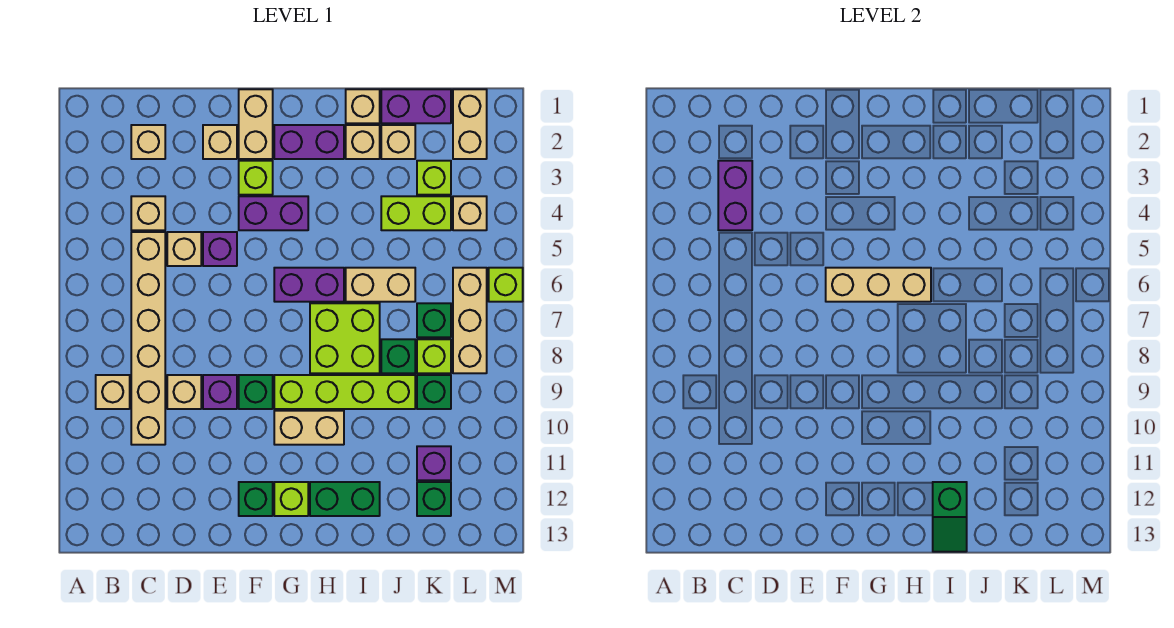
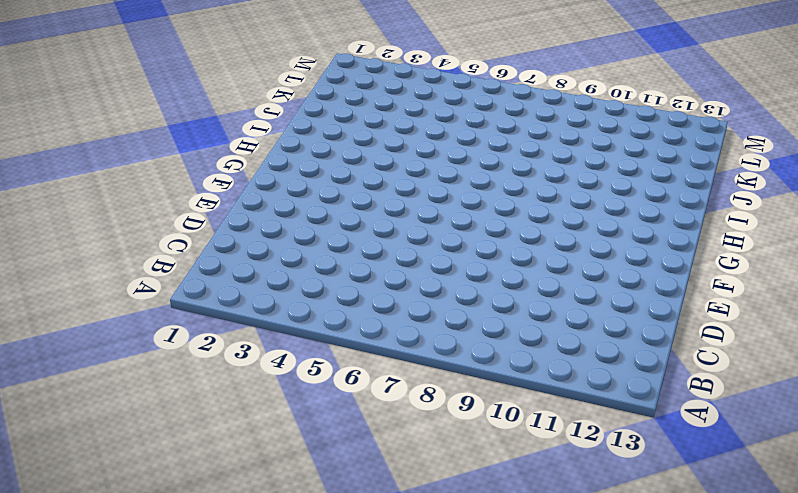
none -> tan 1x1 brick [96,375,130,409]
none -> tan 1x1 brick [131,125,165,159]
none -> tan 1x1 brick [131,196,165,230]
none -> tan 1x6 brick [131,232,165,445]

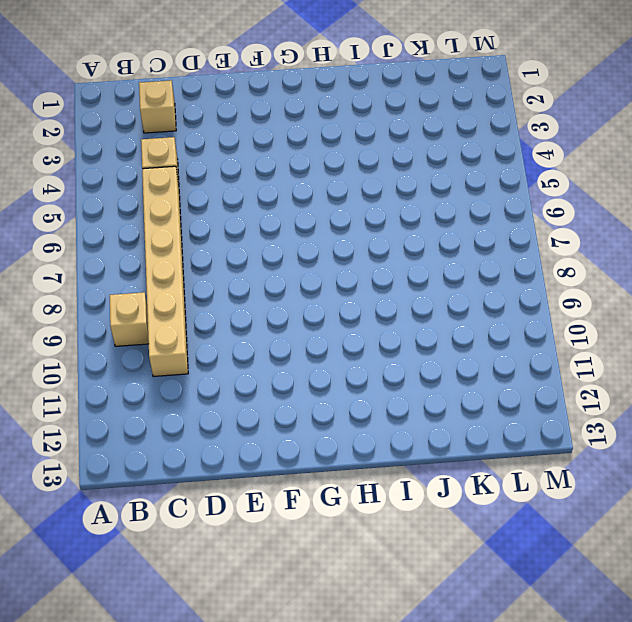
none -> tan 1x1 brick [167,232,201,266]
none -> tan 1x1 brick [167,375,201,409]
none -> tan 1x1 brick [203,125,237,159]
none -> purple 1x1 brick [203,232,237,266]

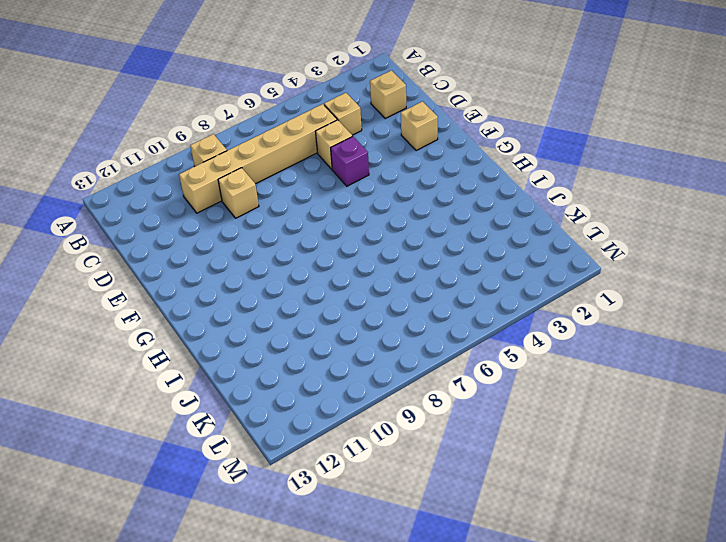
none -> purple 1x1 brick [203,375,237,409]
none -> tan 1x2 brick [239,89,273,159]
none -> lime 1x1 brick [239,161,273,195]
none -> purple 1x2 brick [239,196,308,230]

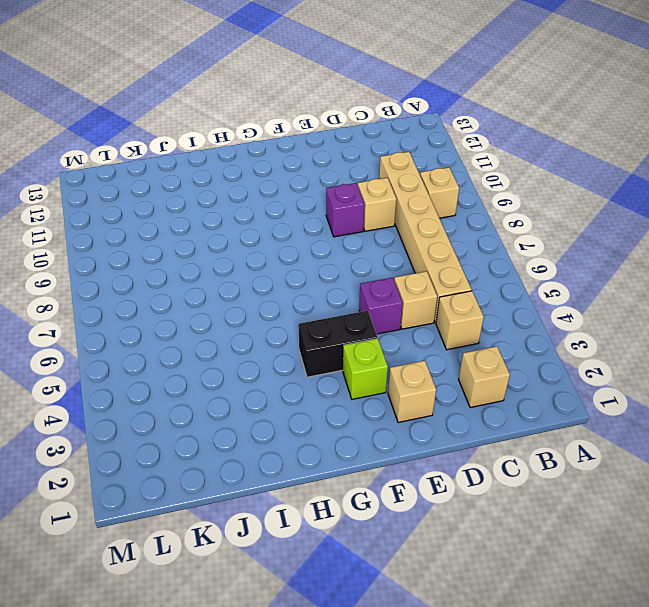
black 1x2 brick [298,311,378,377] -> purple 1x2 brick [239,196,308,230]
none -> tan 1x2 brick [239,89,273,159]
none -> green 1x1 brick [239,375,273,409]
none -> green 1x1 brick [239,482,273,516]
none -> purple 1x2 brick [274,125,344,159]

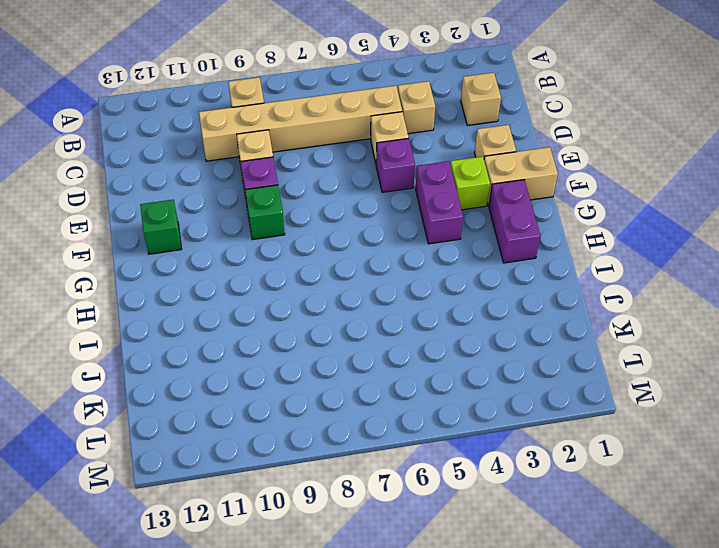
none -> purple 1x2 brick [274,268,344,302]
none -> lime 1x4 brick [274,375,415,409]
none -> tan 1x2 brick [274,411,344,445]
none -> lime 1x1 brick [274,482,308,516]

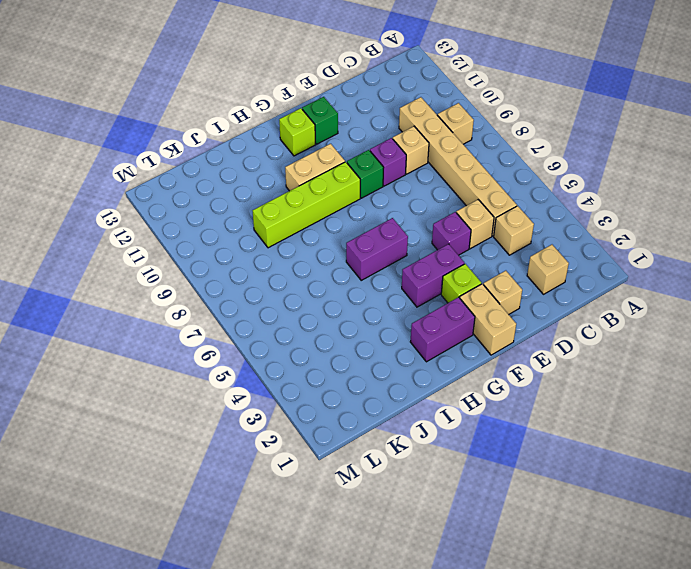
none -> lime 2x2 brick [310,303,380,373]
none -> green 1x2 brick [310,482,380,516]
none -> tan 1x1 brick [346,89,380,123]
none -> tan 1x1 brick [346,125,380,159]

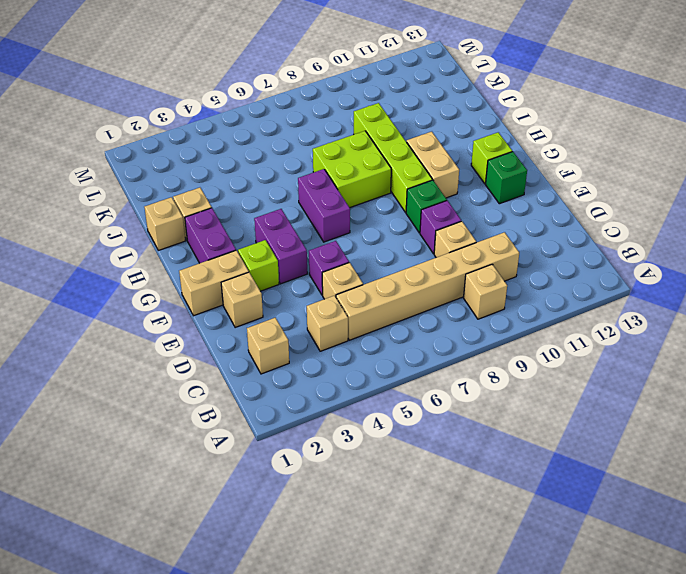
none -> green 1x2 brick [310,482,380,516]
none -> tan 1x2 brick [346,268,415,302]
none -> purple 1x2 brick [381,89,451,123]
none -> tan 1x1 brick [381,125,415,159]

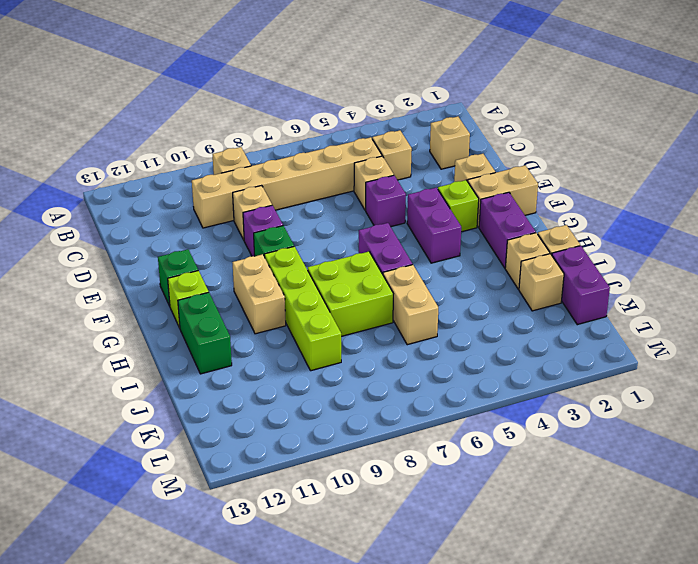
none -> lime 1x2 brick [381,196,451,230]
none -> green 1x1 brick [381,339,415,373]
none -> lime 1x1 brick [417,161,451,195]
none -> green 1x1 brick [417,303,451,337]

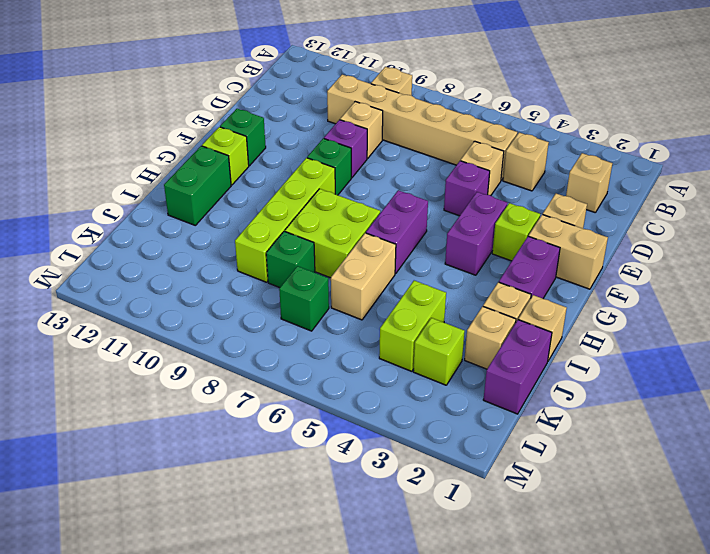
none -> tan 1x2 brick [274,411,344,445]
none -> lime 1x1 brick [417,339,451,373]
none -> green 1x1 brick [417,375,451,409]
none -> purple 1x1 brick [417,446,451,480]

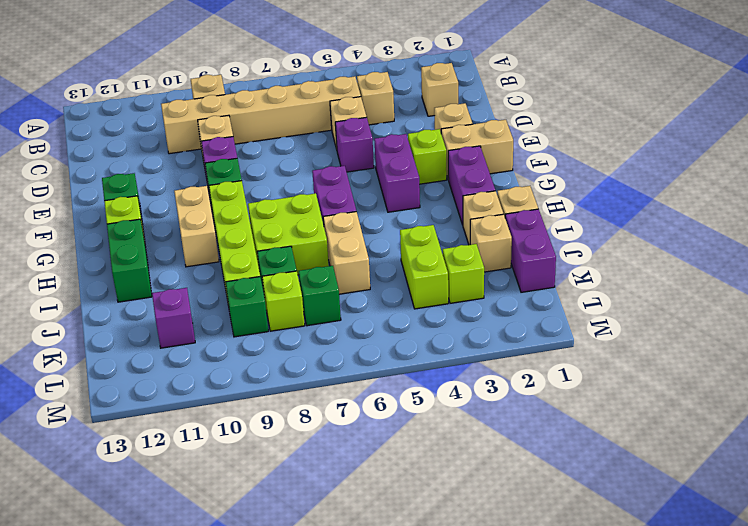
none -> green 1x1 brick [417,482,451,516]
none -> tan 1x2 brick [453,89,487,159]
none -> tan 1x1 brick [453,196,487,230]
none -> tan 1x3 brick [453,268,487,373]

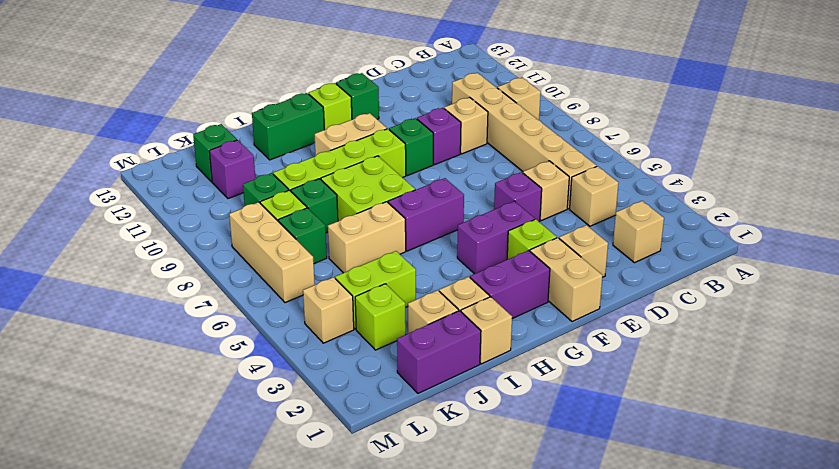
none -> tan 1x2 brick [453,89,487,159]
none -> lime 1x1 brick [489,268,523,302]
none -> purple 1x2 brick [718,161,752,230]
none -> tan 1x3 brick [826,268,931,302]

